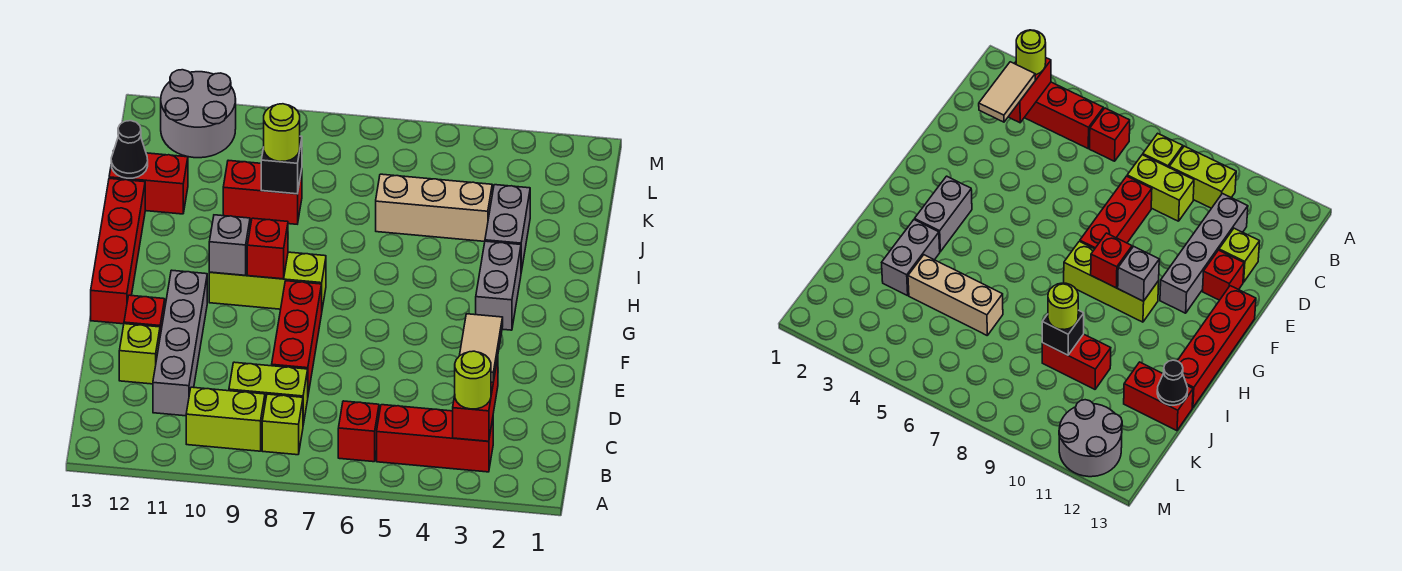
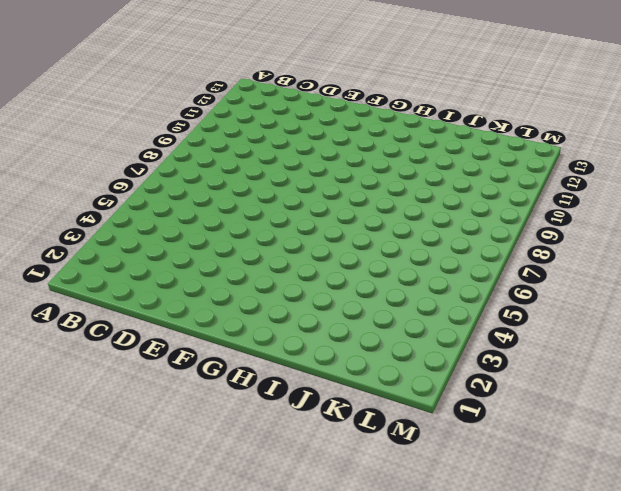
none -> red 1x3 brick [377,405,493,472]
none -> red 1x1 brick [338,401,379,462]
none -> lime 1x1 brick [262,394,303,455]

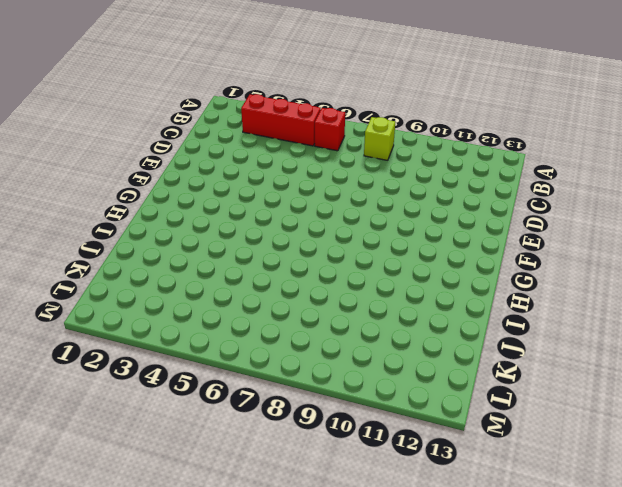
none -> lime 1x2 brick [186,387,265,451]
none -> lime 1x2 brick [229,362,308,424]
none -> grey 1x4 brick [153,270,207,416]

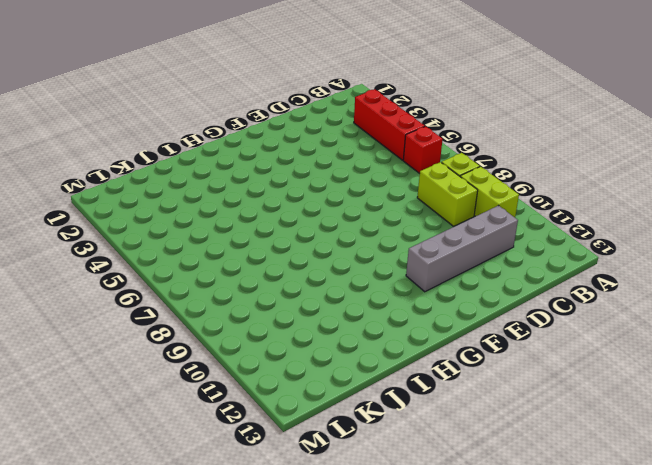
none -> red 1x3 brick [272,281,322,394]
none -> lime 1x1 brick [119,324,160,384]
none -> red 1x1 brick [124,295,165,335]

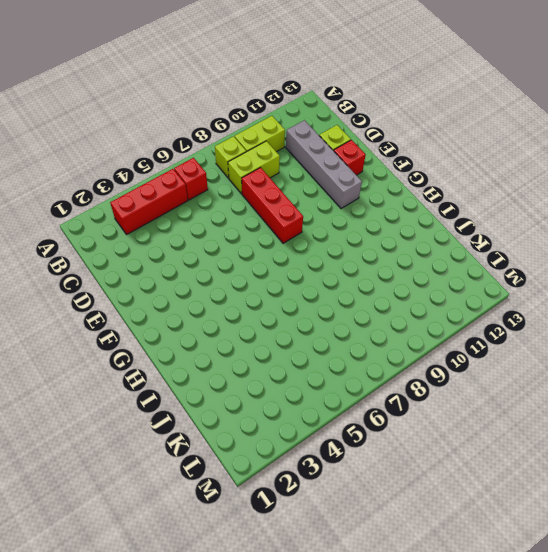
none -> red 1x4 brick [91,178,145,324]
none -> grey 1x2 brick [476,241,521,330]
none -> lime 1x3 brick [209,252,326,309]

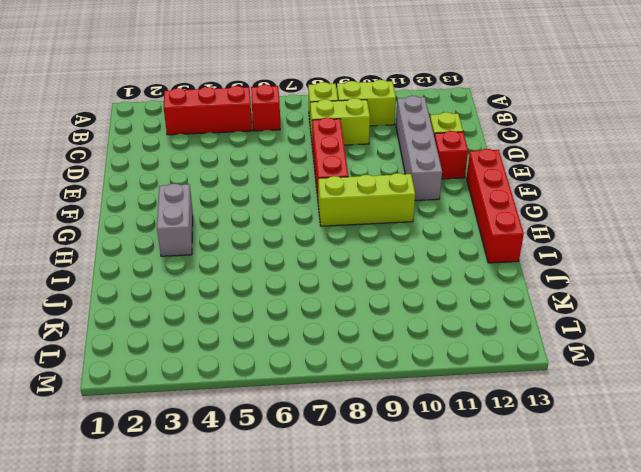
none -> grey 1x2 brick [485,185,530,272]
none -> tan 1x3 brick [376,174,492,241]
none -> red 1x2 brick [223,160,302,224]

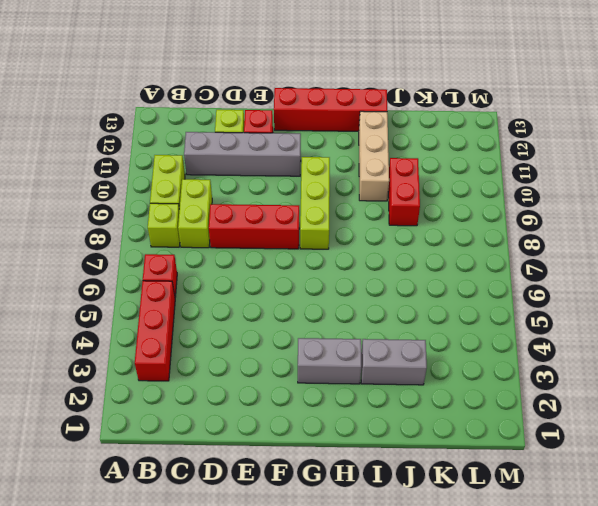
tan 1x3 brick [359,111,389,201] -> tan 1x3 brick moved to [376,174,492,241]
none -> red 1x2 brick [109,153,188,214]
none -> grey 2x2 round brick [161,70,236,158]
none -> red 1x2 brick [453,358,498,441]

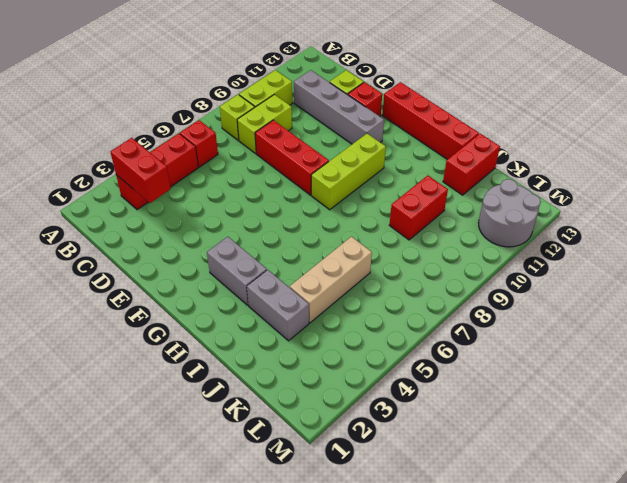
none -> red 1x1 brick [247,218,288,279]
none -> grey 1x1 brick [209,215,250,275]
none -> black 1x1 brick [261,136,302,194]

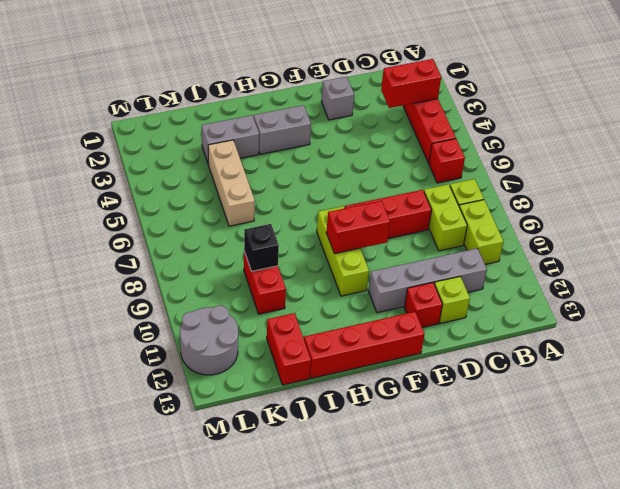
grey 1x1 brick [321,77,354,120] -> grey 1x1 brick moved to [209,215,250,275]
red 1x2 brick [326,201,390,254] -> red 1x1 brick [247,218,288,279]
none -> black 1x1 cone [111,121,148,178]
none -> lime 1x1 round brick [455,351,491,409]
none -> tan 1x2 tile [459,314,503,382]

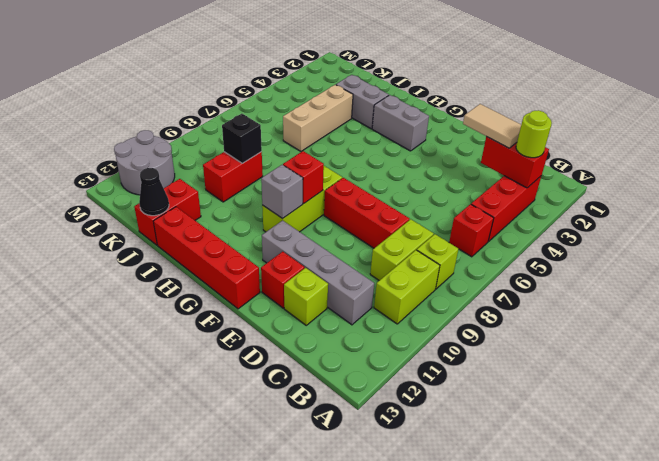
none -> lime 1x1 round brick [264,104,300,162]

